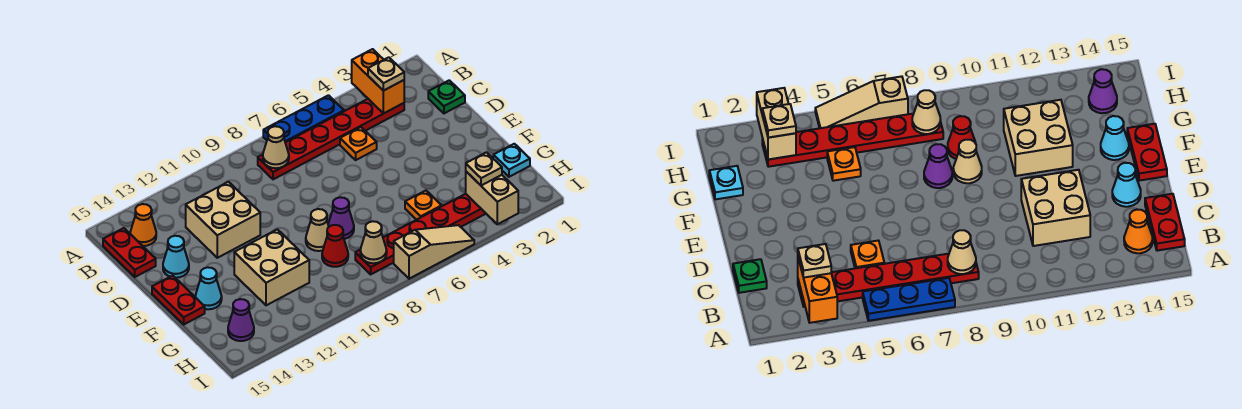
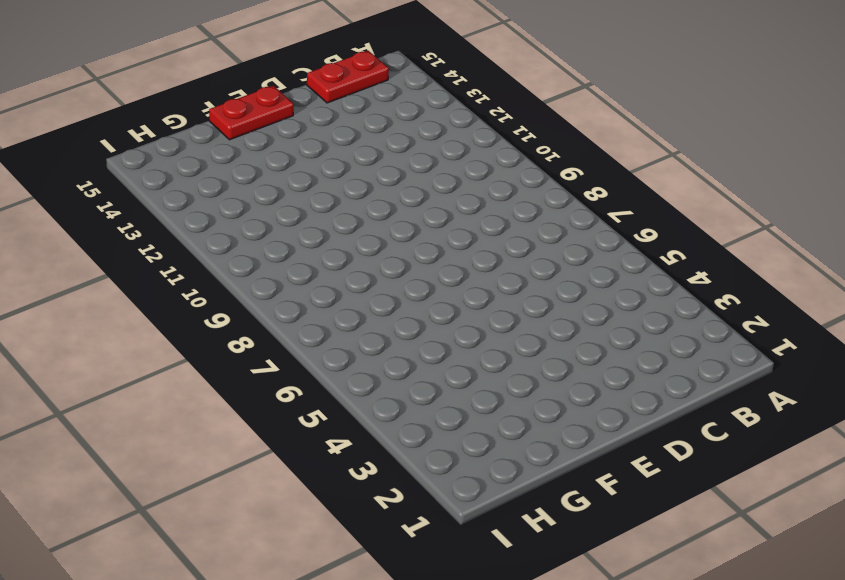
none -> blue 1x3 plate [263,95,344,142]
none -> red 1x6 plate [258,99,404,179]
none -> orange 1x1 cone [130,204,156,246]

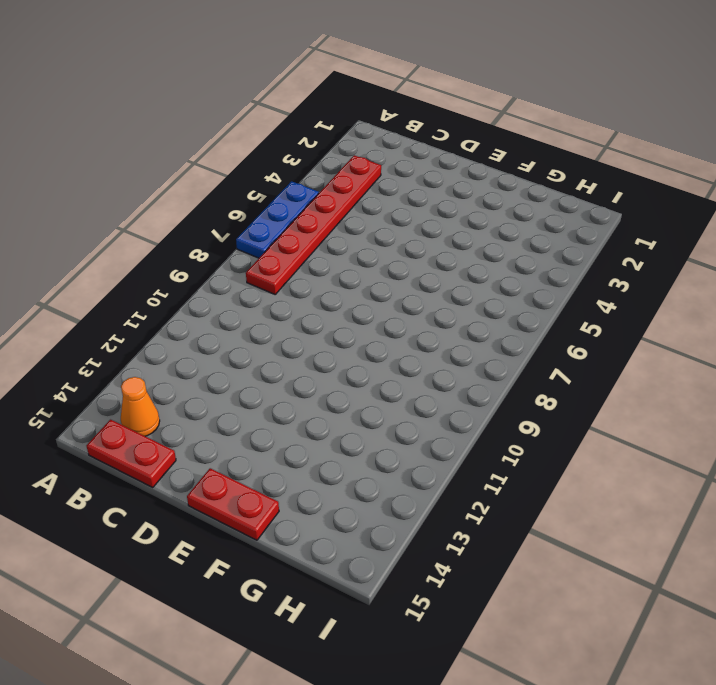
none -> green 1x1 plate [428,80,465,113]
none -> orange 1x1 plate [340,127,377,160]
none -> tan 2x2 brick [186,182,260,258]

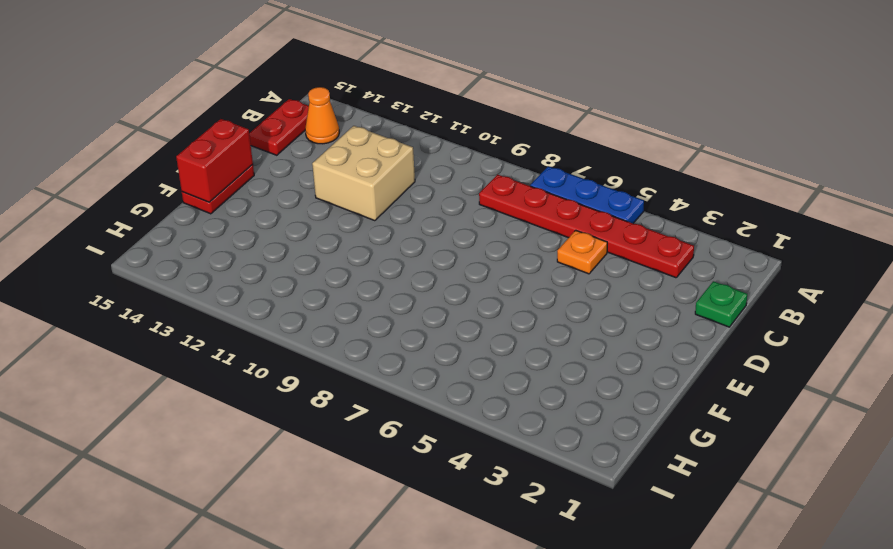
red 1x2 brick [176,119,253,202] -> none
none -> cyan 1x1 cone [163,236,189,278]
none -> purple 1x1 cone [328,197,354,239]
none -> tan 1x1 cone [306,209,329,251]

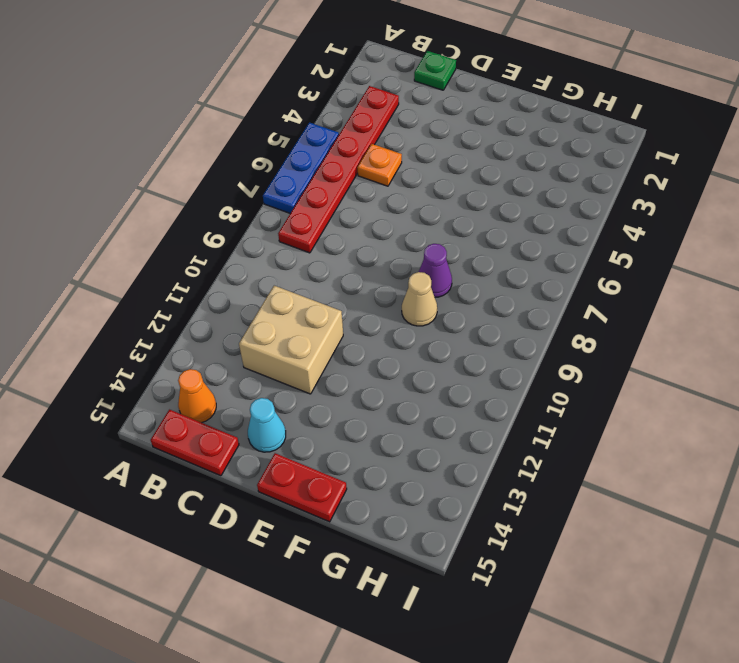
none -> tan 2x2 brick [234,229,309,305]
none -> cyan 1x1 cone [195,267,222,309]
none -> cyan 1x1 plate [493,144,530,177]

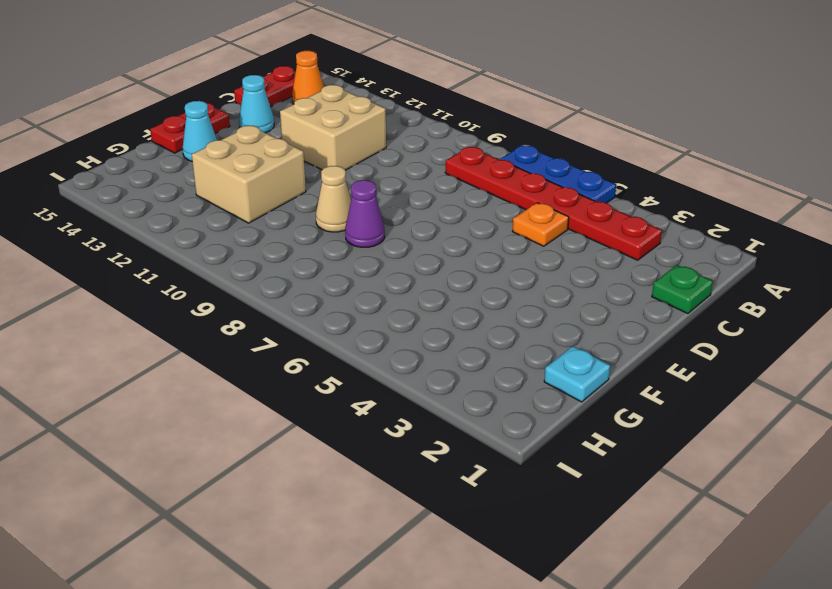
none -> orange 1x1 plate [405,191,442,220]
none -> red 1x1 cone [322,225,348,267]
none -> red 1x6 plate [355,194,486,274]

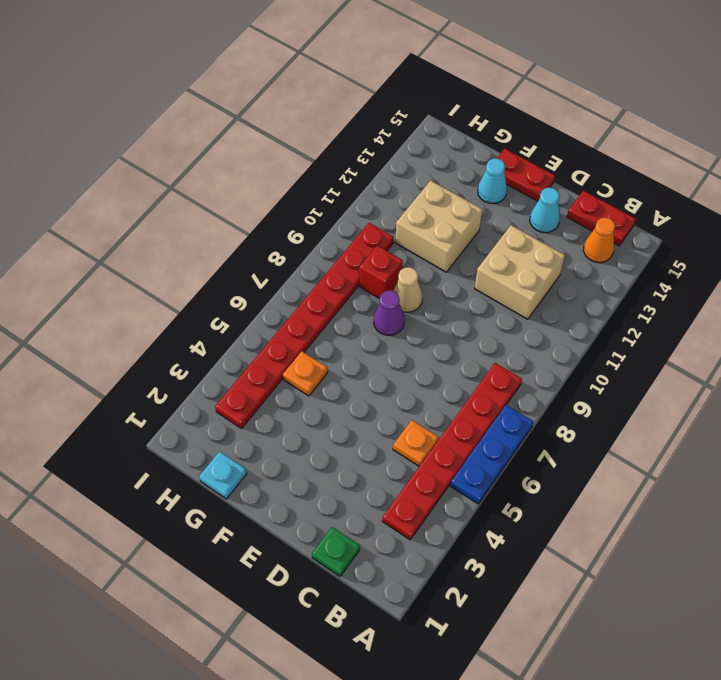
red 1x1 brick [359,245,403,299] -> red 1x1 cone [322,225,348,267]
red 1x8 plate [215,223,394,428] -> red 1x6 plate [355,194,486,274]
none -> purple 1x1 cone [228,299,254,341]
none -> tan 1x3 slope [394,225,474,279]
none -> orange 1x2 brick [352,49,404,114]

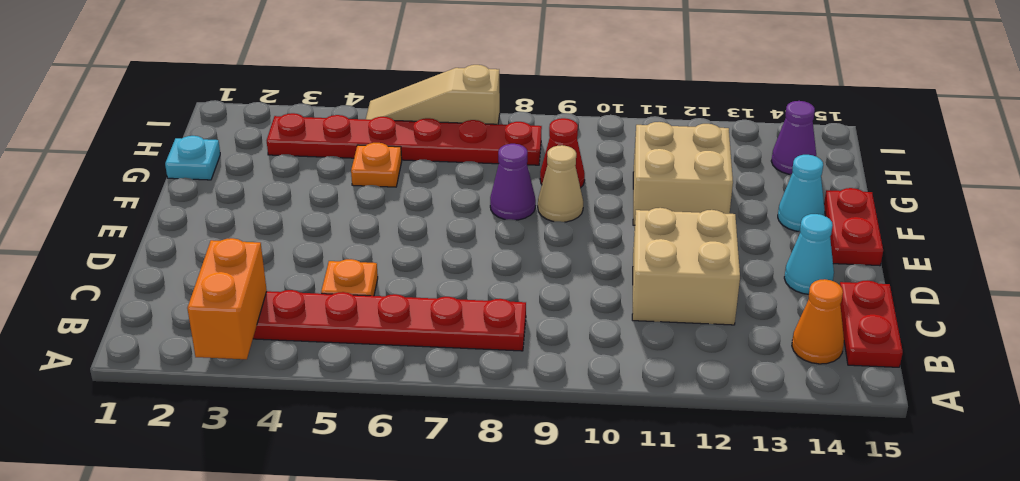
none -> blue 1x3 plate [263,95,344,142]
none -> green 1x1 plate [428,80,465,113]
none -> tan 1x1 cone [263,126,289,168]

